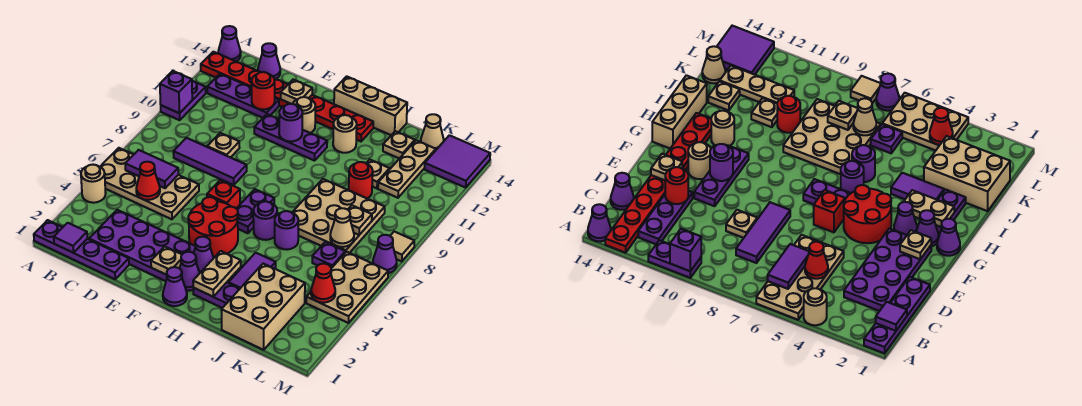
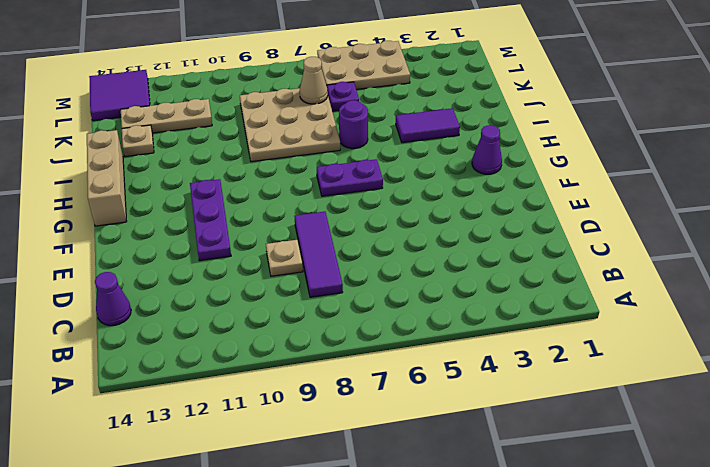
none -> purple 1x4 plate [34,220,129,279]
none -> tan 1x1 round brick [81,165,106,203]
none -> tan 2x4 plate [100,148,199,219]
none -> purple 1x2 plate [161,81,206,120]

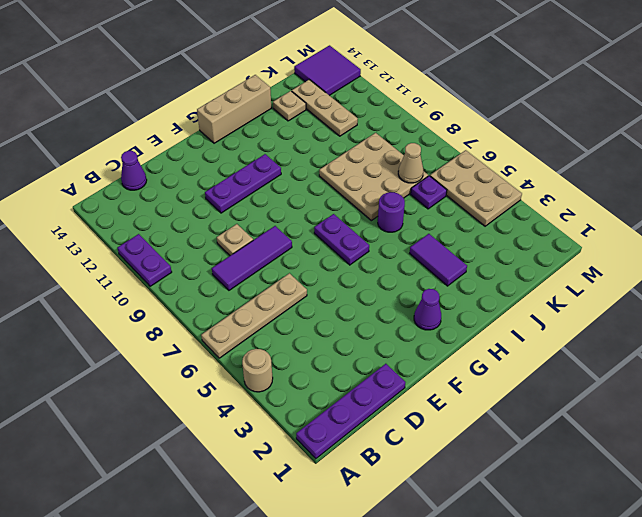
tan 1x4 plate [201,273,307,358] -> tan 2x4 plate [100,148,199,219]
none -> red 1x8 plate [201,52,373,141]
none -> purple 1x1 cone [218,26,241,61]
none -> purple 1x3 plate [207,74,279,118]
none -> purple 2x4 plate [89,210,195,281]

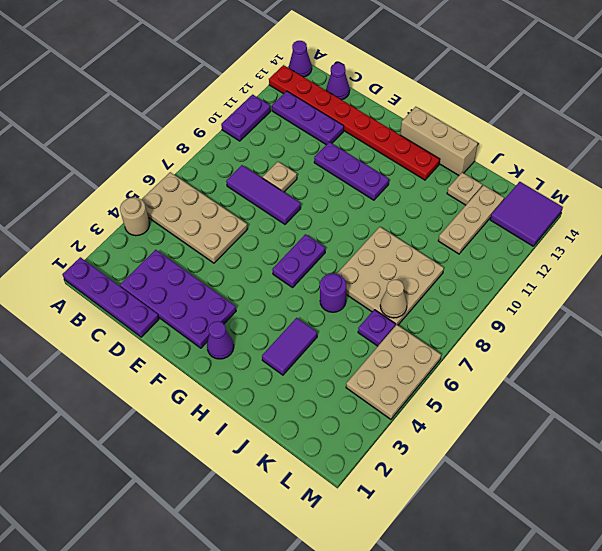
none -> red 2x2 round brick [188,197,238,257]
none -> red 1x1 brick [207,180,240,208]
none -> tan 1x1 round brick [293,97,315,133]
none -> purple 1x1 cone [163,267,187,306]

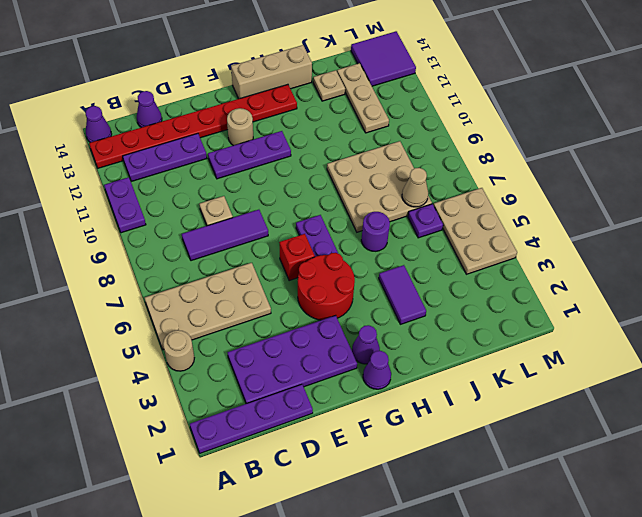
none -> purple 1x1 cone [194,237,214,273]
none -> purple 1x2 plate [193,283,240,308]
none -> purple 1x1 round brick [253,201,277,240]
none -> tan 1x1 round brick [333,115,357,153]

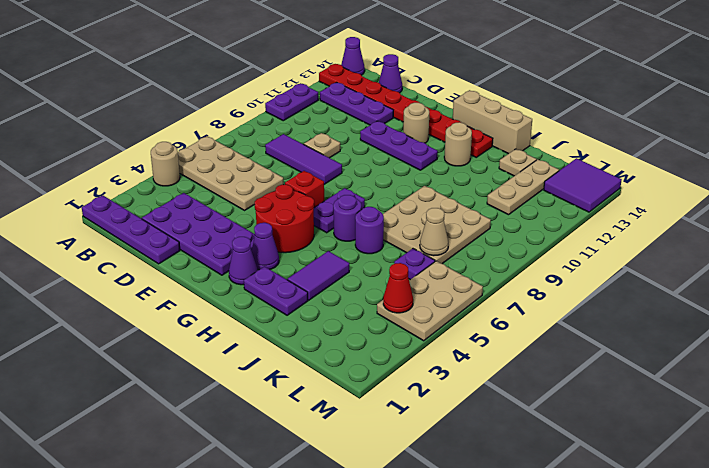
none -> purple 1x1 cone [163,267,187,306]
none -> tan 2x3 brick [221,264,305,350]
none -> red 1x1 round brick [349,162,373,198]
none -> tan 1x1 plate [366,160,390,188]

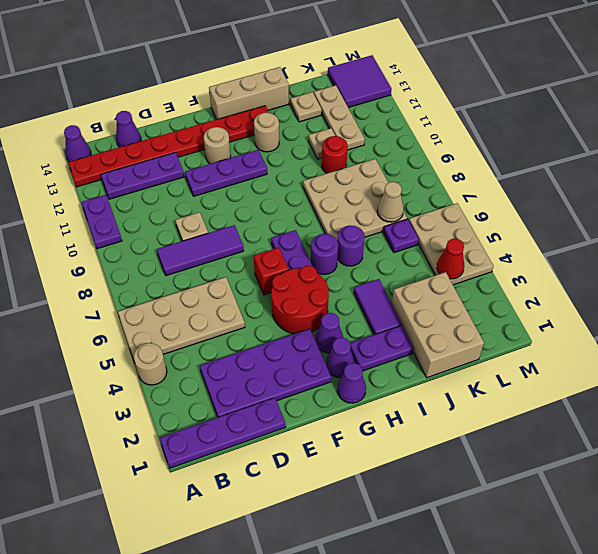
none -> tan 1x1 cone [421,114,444,150]
none -> purple 1x1 cone [373,235,397,273]
none -> tan 1x1 tile [390,232,414,261]
none -> purple 1x1 brick [160,71,192,113]

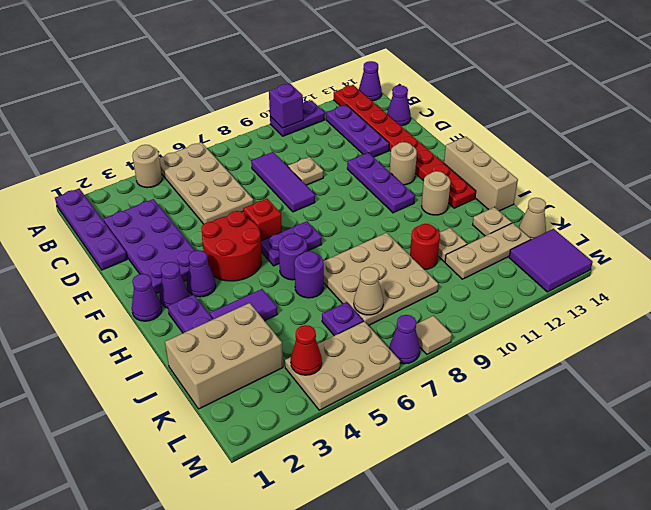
none -> purple 1x1 tile [54,223,87,253]
none -> purple 1x2 tile [125,150,178,188]
none -> red 1x1 cone [136,162,160,200]
none -> red 1x1 round brick [252,72,275,110]

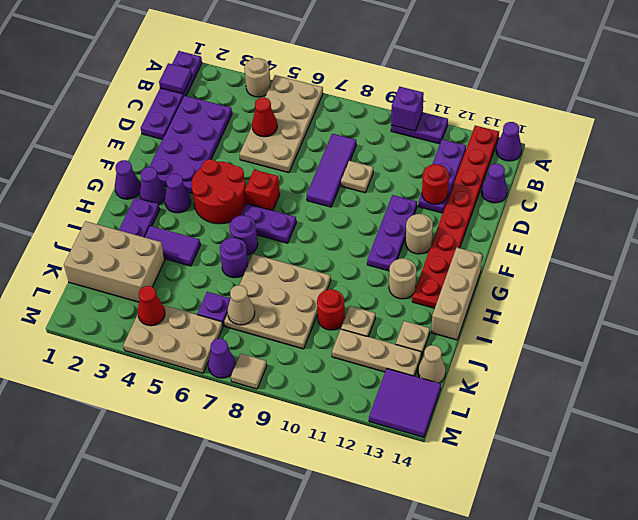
none -> purple 1x2 tile [125,150,178,188]
none -> tan 1x1 plate [281,80,312,104]
none -> tan 1x1 plate [151,246,182,275]
none -> purple 1x1 round brick [279,104,302,142]

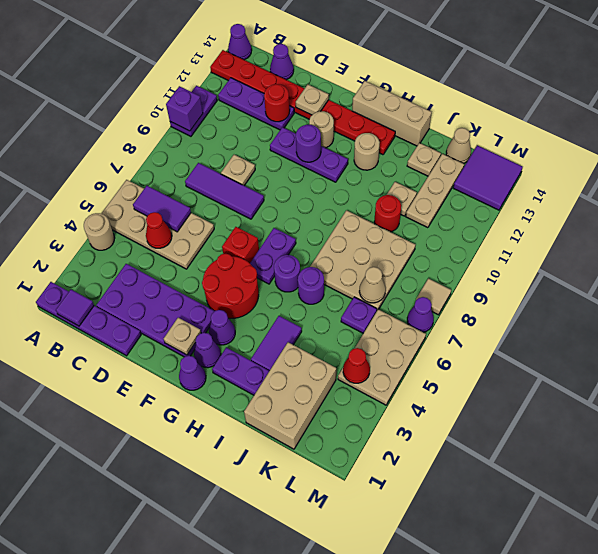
none -> tan 1x2 plate [193,251,241,297]
none -> tan 1x1 plate [348,205,372,235]

